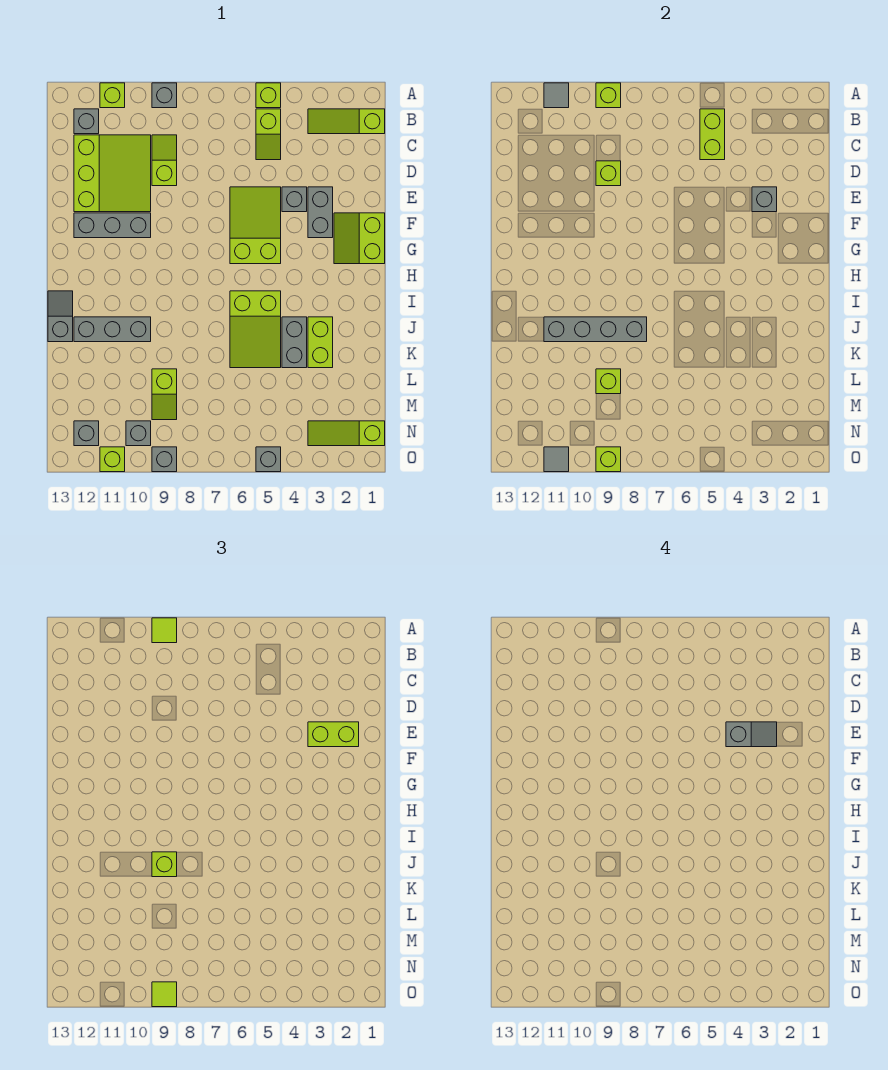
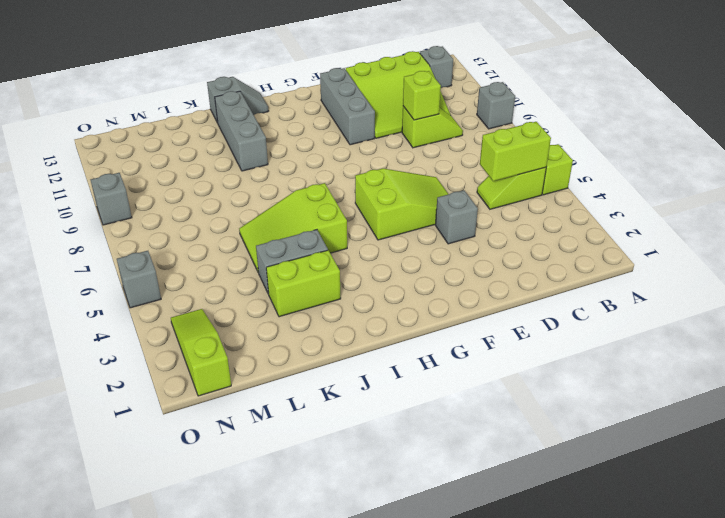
none -> lime 1x1 brick [100,83,125,108]
none -> lime 1x3 slope [308,109,385,134]
none -> grey 1x2 brick [308,187,333,238]
none -> lime 2x2 slope [334,213,385,264]

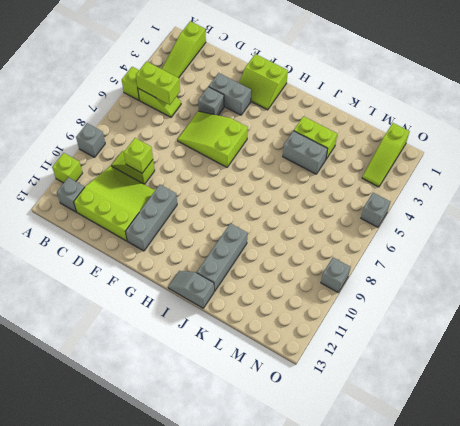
none -> lime 2x3 slope [230,291,281,368]
none -> lime 1x2 slope [152,369,177,420]
none -> grey 1x1 brick [126,421,151,446]
none -> grey 1x1 brick [74,421,99,446]

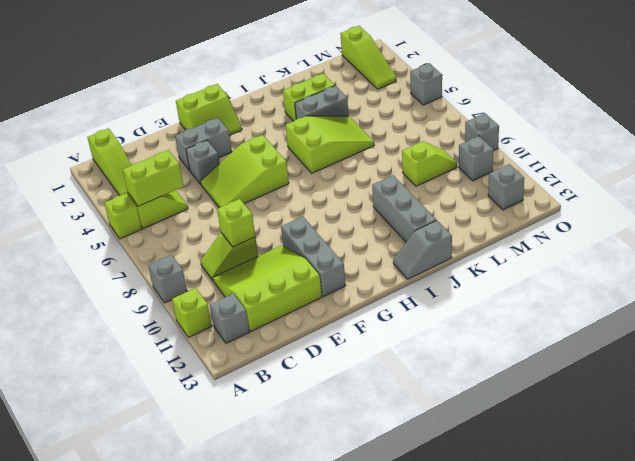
none -> lime 1x1 brick [100,447,125,472]
none -> lime 1x1 brick [596,83,621,108]
none -> grey 1x1 tile [544,83,569,108]
none -> grey 1x1 brick [752,187,777,212]

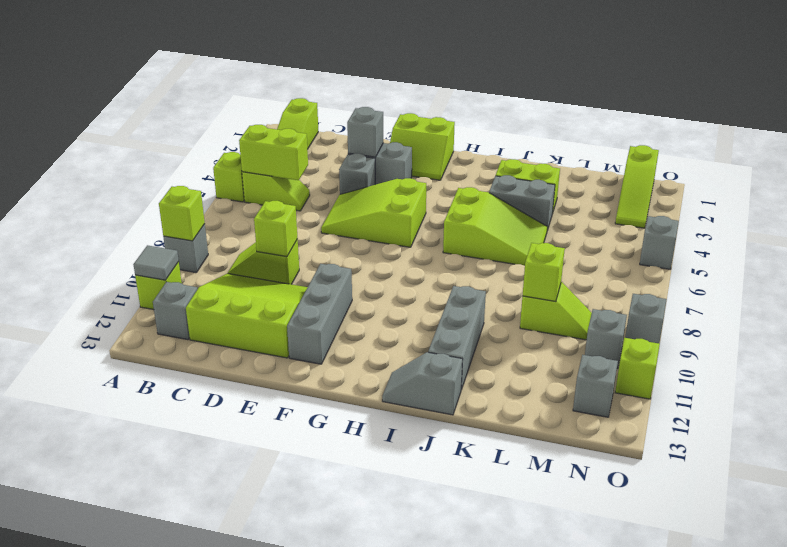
none -> grey 1x4 brick [544,317,647,342]
none -> lime 1x1 brick [596,447,621,472]
none -> grey 1x1 tile [544,447,569,472]
none -> lime 1x1 tile [152,618,177,643]

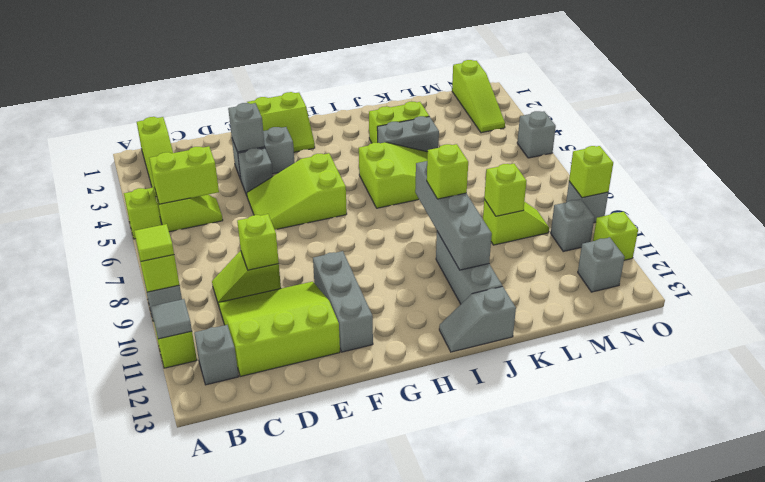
none -> grey 1x1 tile [544,447,569,472]
none -> lime 1x2 brick [308,722,359,747]
none -> lime 1x1 tile [152,982,177,1007]
none -> grey 1x2 slope [726,722,777,747]

